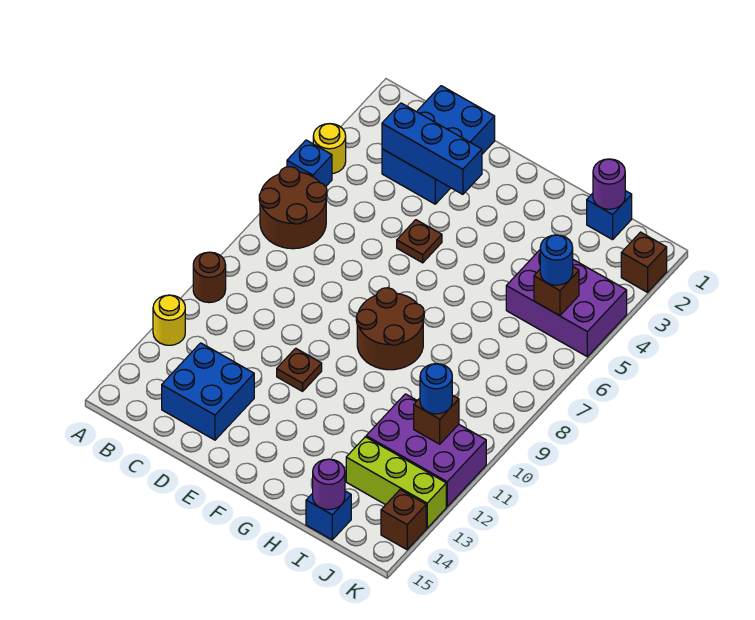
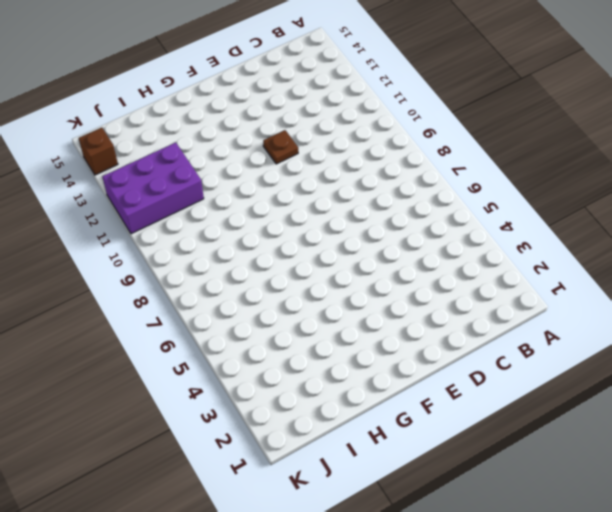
none -> yellow 1x1 round brick [313,124,346,174]
none -> blue 1x1 brick [287,140,332,186]
none -> brown 2x2 round brick [259,167,327,249]

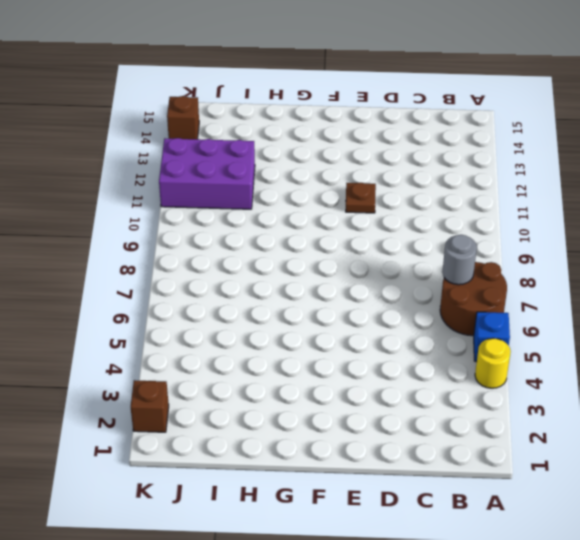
grey 1x1 round brick [442,235,477,285] -> none
none -> brown 1x1 round brick [193,252,226,303]
none -> yellow 1x1 round brick [153,295,185,345]
none -> blue 2x3 brick [382,86,495,204]

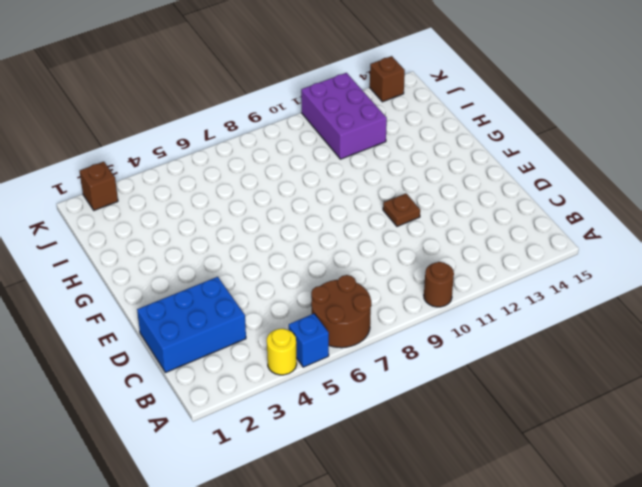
none -> yellow 1x1 round brick [153,295,185,345]
none -> blue 2x2 brick [162,343,254,440]
none -> brown 1x1 plate [397,220,442,263]

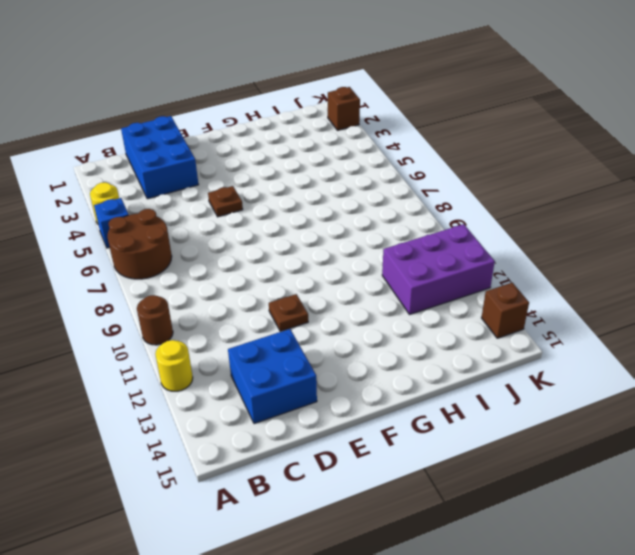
none -> brown 2x2 round brick [356,288,424,370]
none -> blue 1x1 brick [587,191,632,240]
none -> purple 2x3 brick [506,250,627,357]

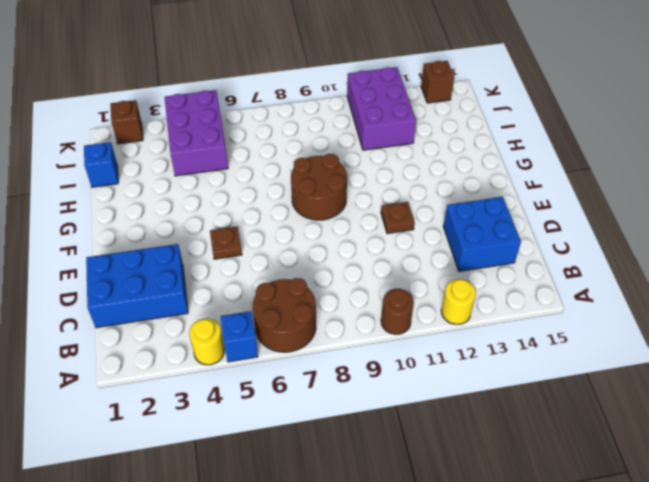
none -> lime 1x3 brick [346,437,446,528]
none -> blue 1x1 brick [306,491,351,540]
none -> blue 1x3 brick [382,103,482,194]

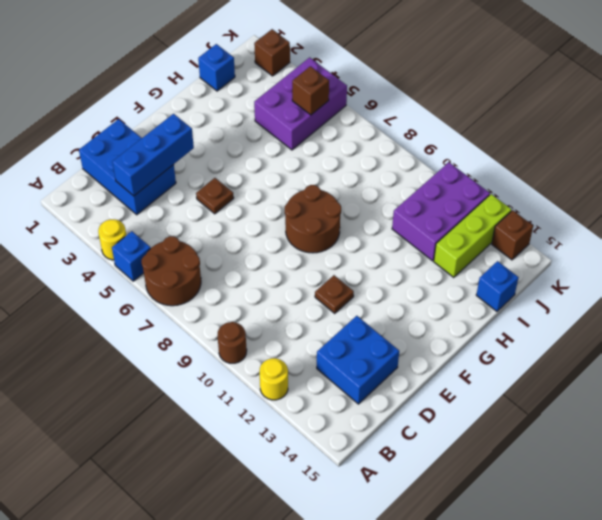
none -> purple 1x1 round brick [593,159,625,209]
none -> purple 1x1 round brick [313,459,345,510]
none -> brown 1x1 brick [414,395,459,444]

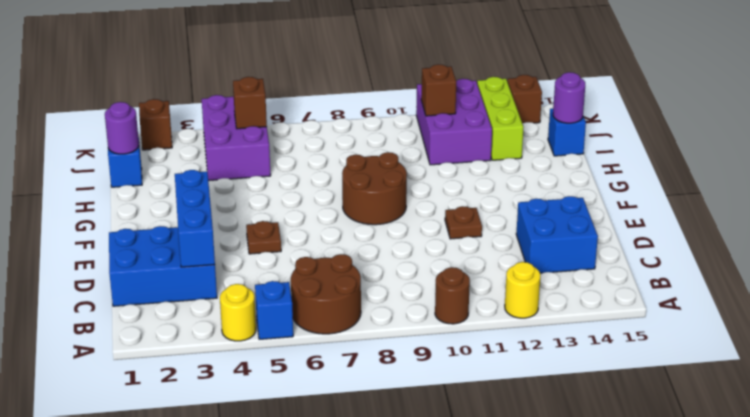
none -> blue 1x1 round brick [540,235,573,285]
none -> blue 1x1 round brick [420,364,452,414]

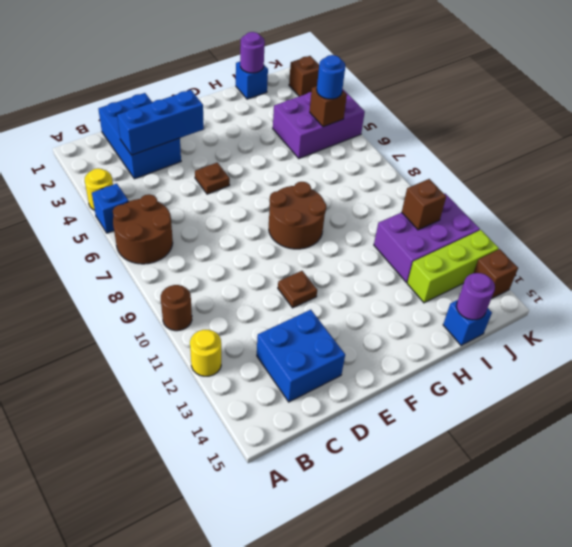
none -> blue 1x1 round brick [420,364,452,414]

